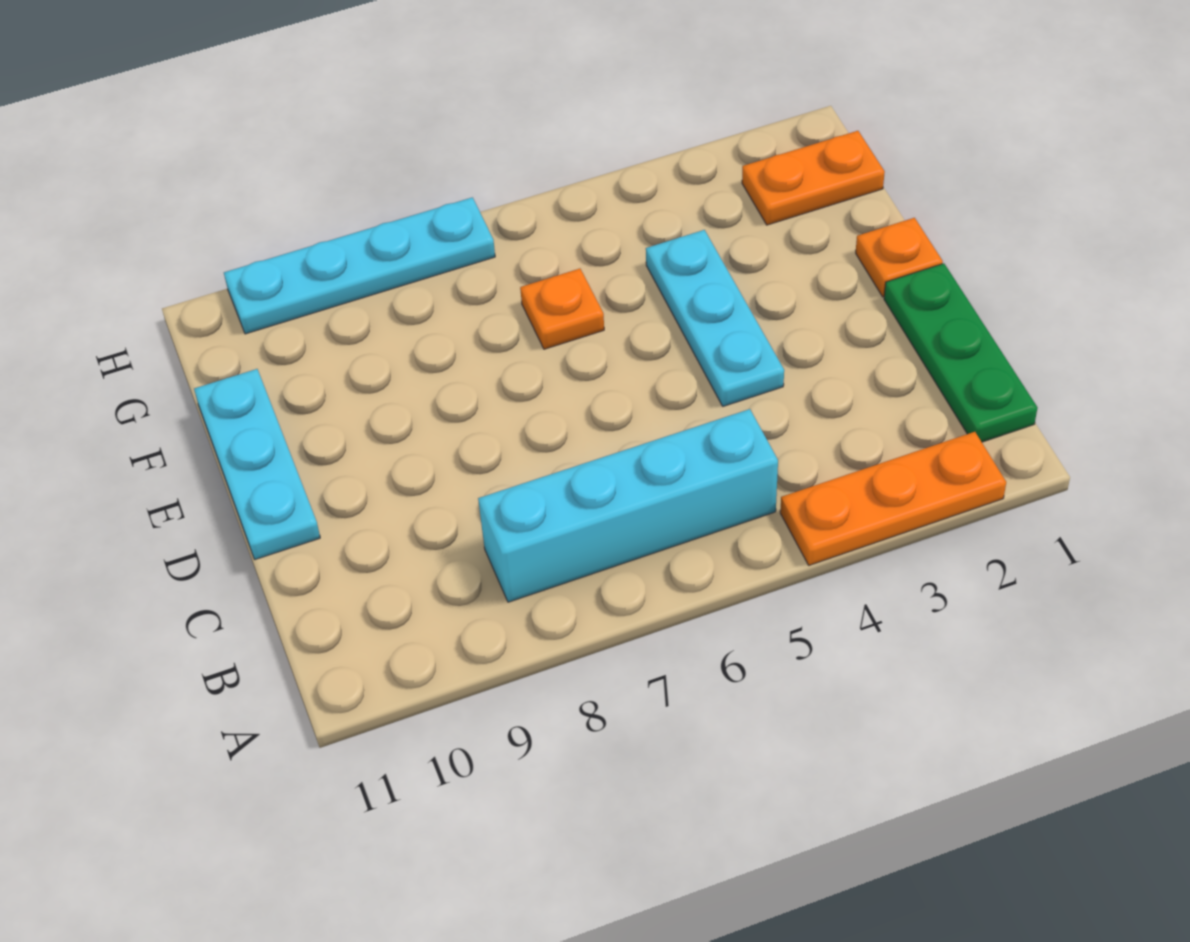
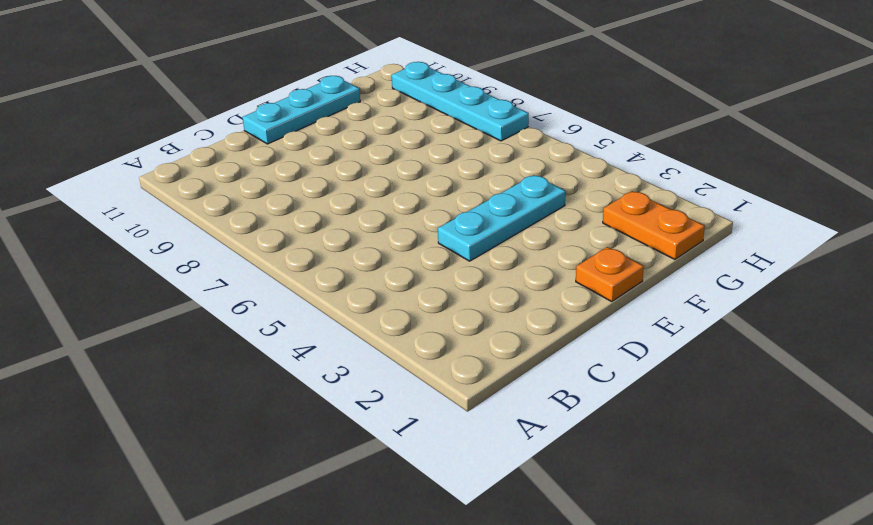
none -> orange 1x3 plate [780,432,1006,565]
none -> green 1x3 plate [884,263,1037,442]

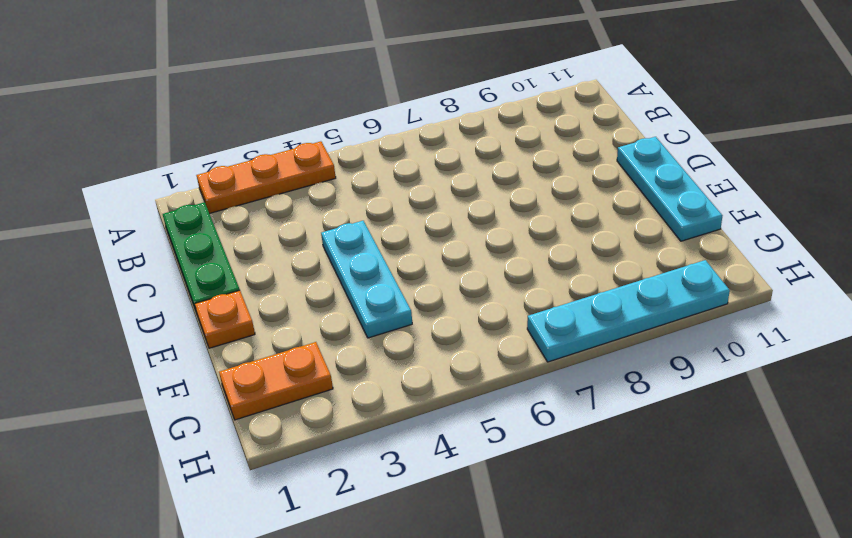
none -> cyan 1x4 brick [478,409,778,602]
none -> orange 1x1 plate [520,269,604,349]

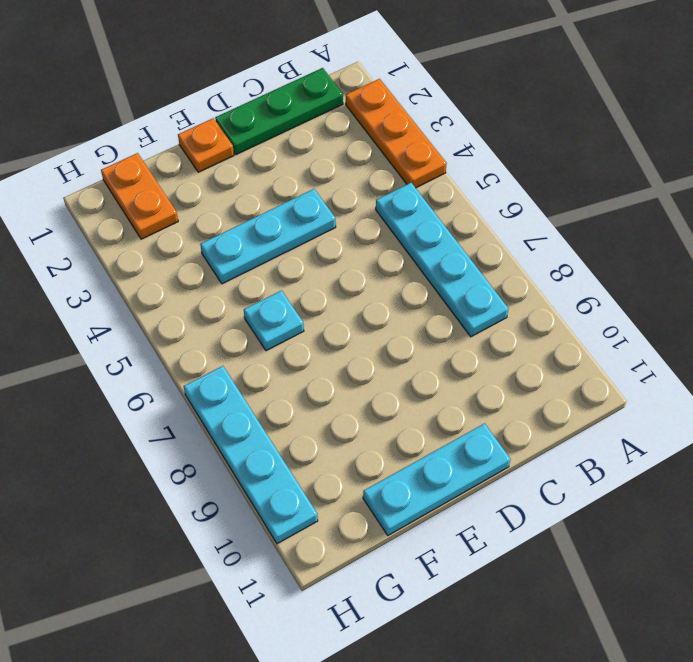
cyan 1x4 plate [376,183,508,337] -> cyan 1x4 brick [478,409,778,602]
cyan 1x1 plate [244,291,304,351] -> orange 1x1 plate [520,269,604,349]

